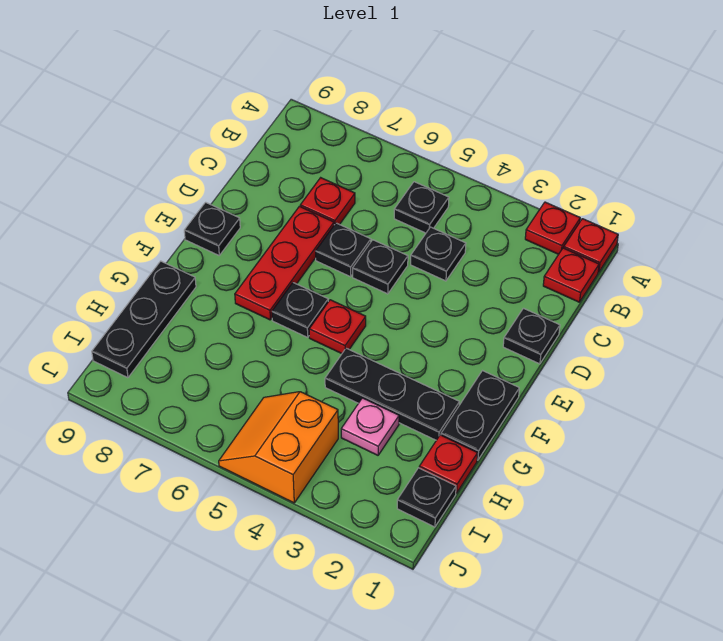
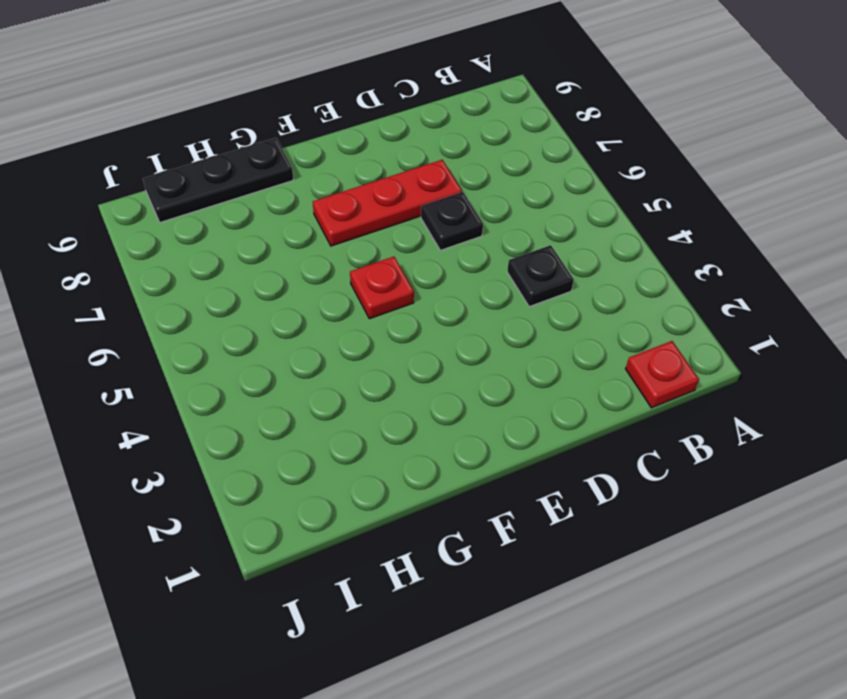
none -> red 1x1 plate [564,219,618,272]
none -> red 1x1 plate [525,202,580,254]
none -> black 1x1 plate [394,182,449,233]

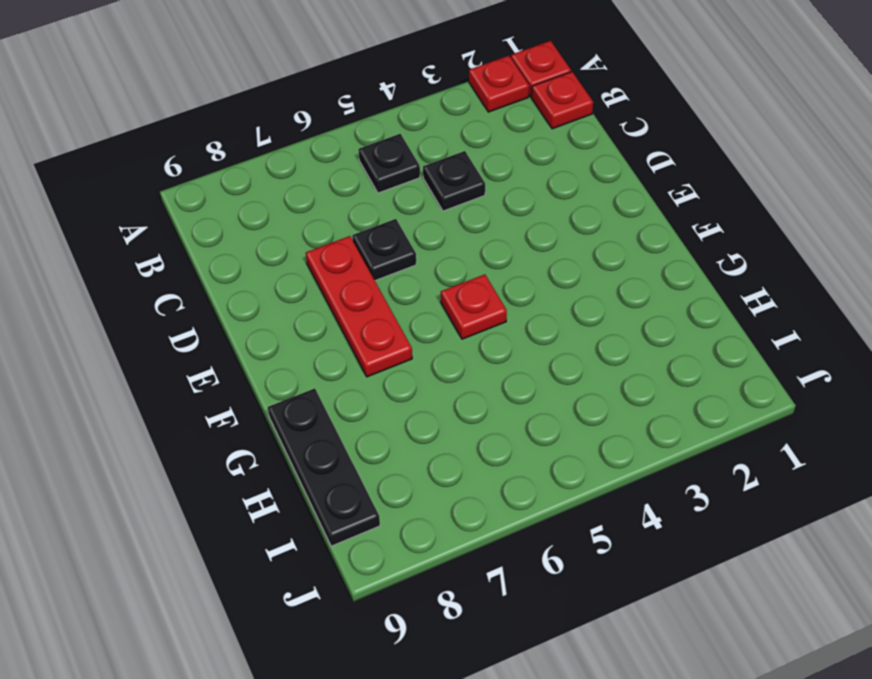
none -> red 1x1 plate [300,178,355,225]
none -> black 1x1 plate [503,308,560,364]
none -> black 1x1 plate [353,240,408,294]

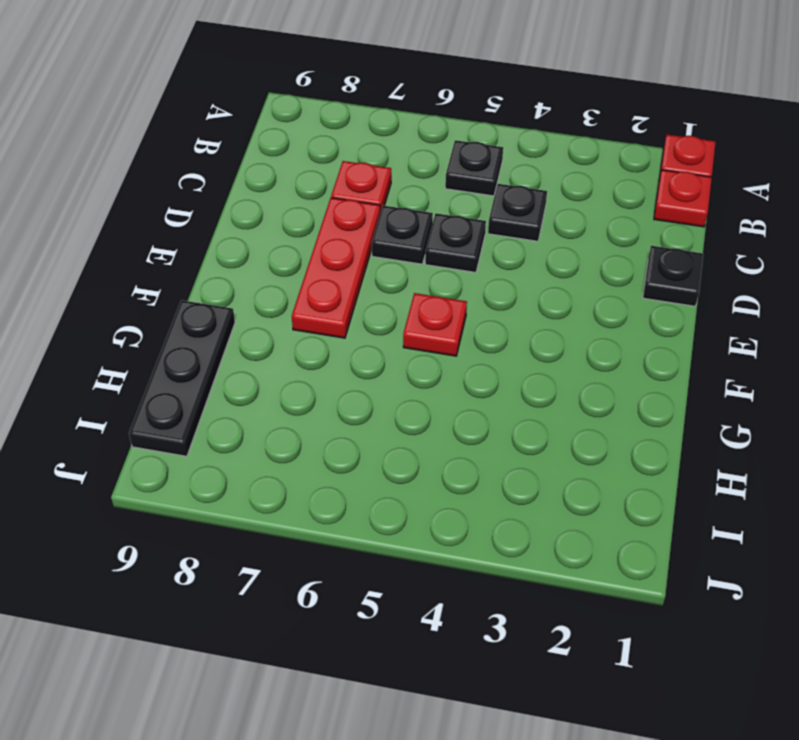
none -> red 1x1 plate [525,202,580,254]
none -> black 1x1 plate [184,202,240,255]
none -> black 1x2 plate [441,371,519,460]

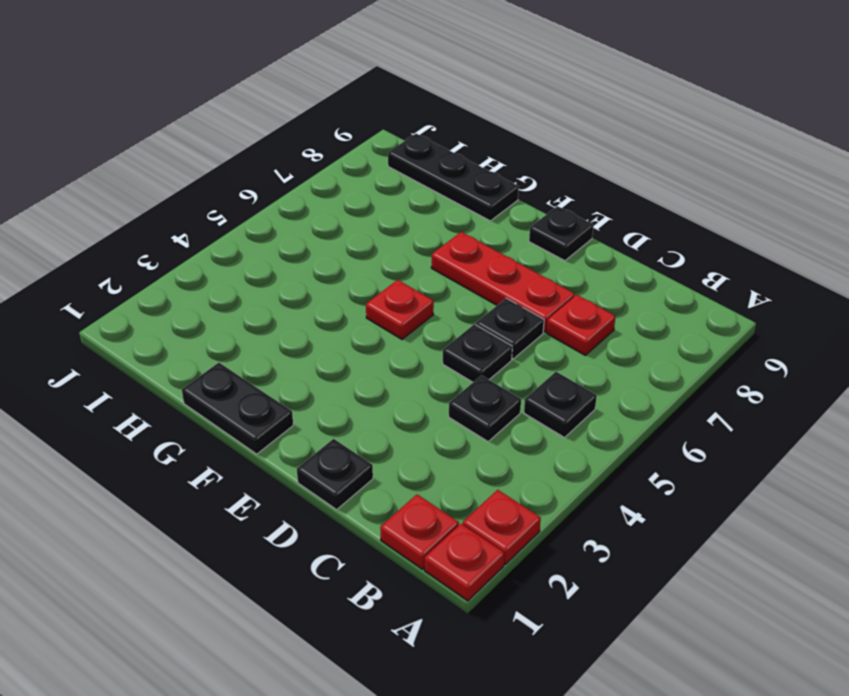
none -> black 1x1 plate [272,283,328,337]
none -> black 1x3 plate [325,348,459,440]
none -> red 1x1 plate [419,435,478,493]

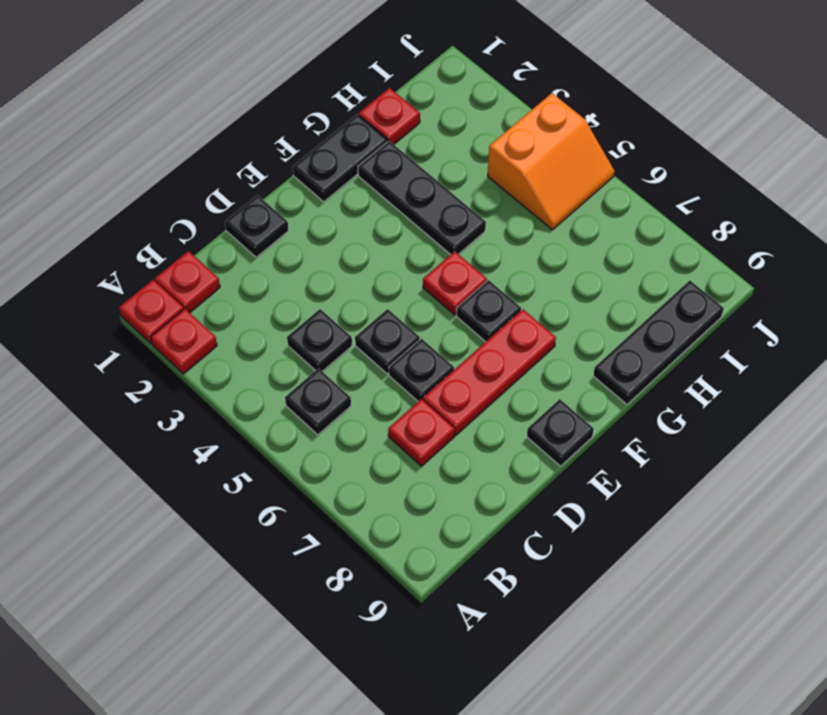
none -> pink 1x1 plate [341,398,399,455]
none -> black 1x1 plate [397,468,456,527]

